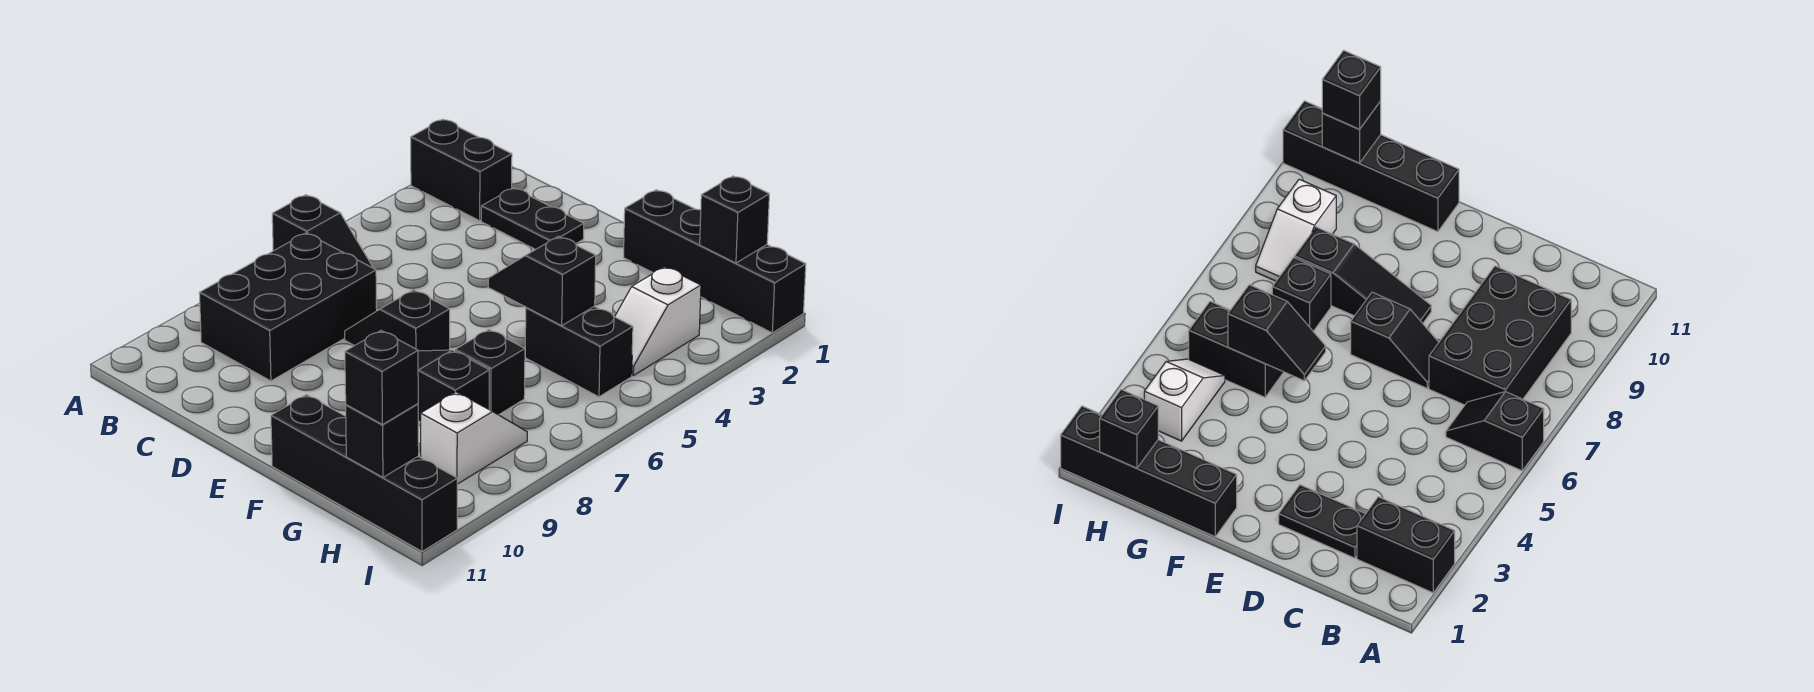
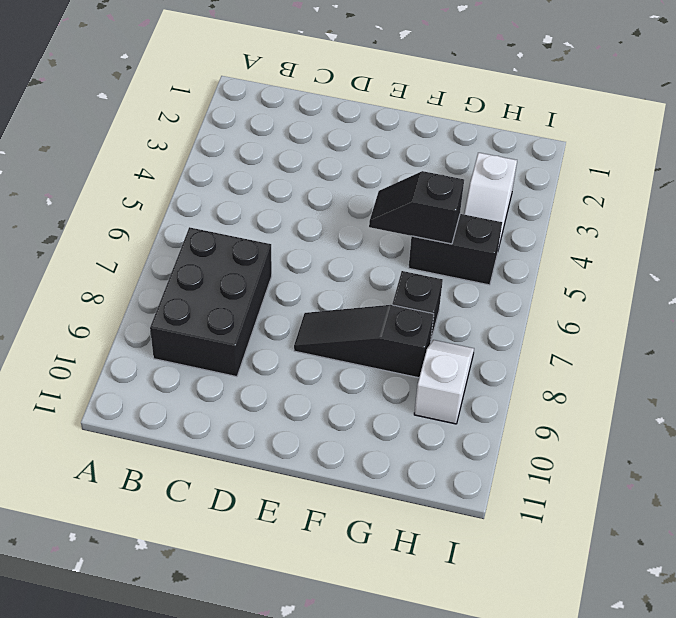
none -> black 1x2 brick [411,119,512,221]
none -> black 1x2 slope [272,195,373,268]
none -> black 1x2 plate [481,188,584,250]

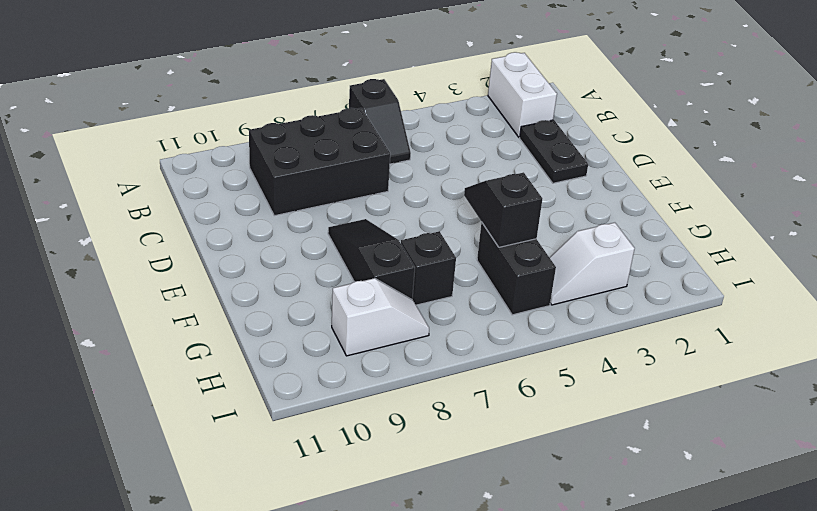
white 1x2 brick [488,52,557,137] -> black 1x2 brick [411,119,512,221]
none -> black 1x2 slope [345,290,450,351]
none -> black 1x4 brick [624,190,806,333]
none -> black 1x4 brick [271,395,457,552]

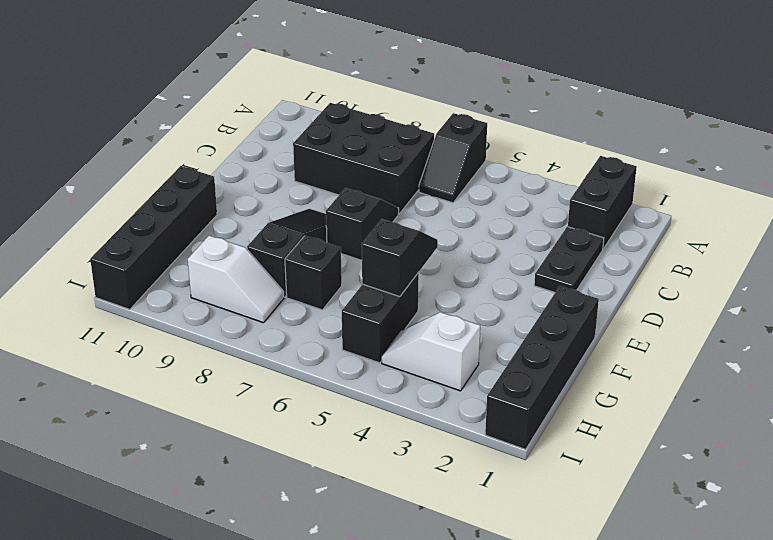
none -> black 1x1 brick [700,176,769,263]
none -> black 1x1 brick [346,404,419,477]
none -> black 1x1 brick [345,331,418,425]

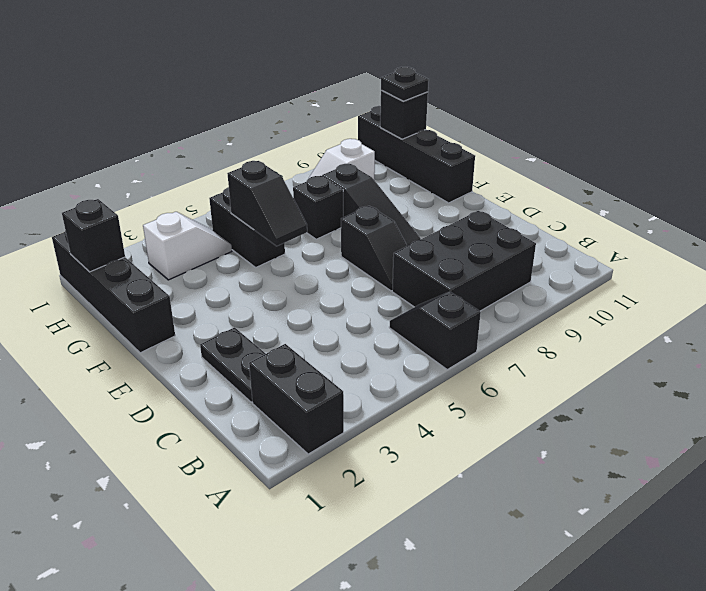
black 1x1 plate [381,67,429,101] -> black 1x1 brick [345,331,418,425]

